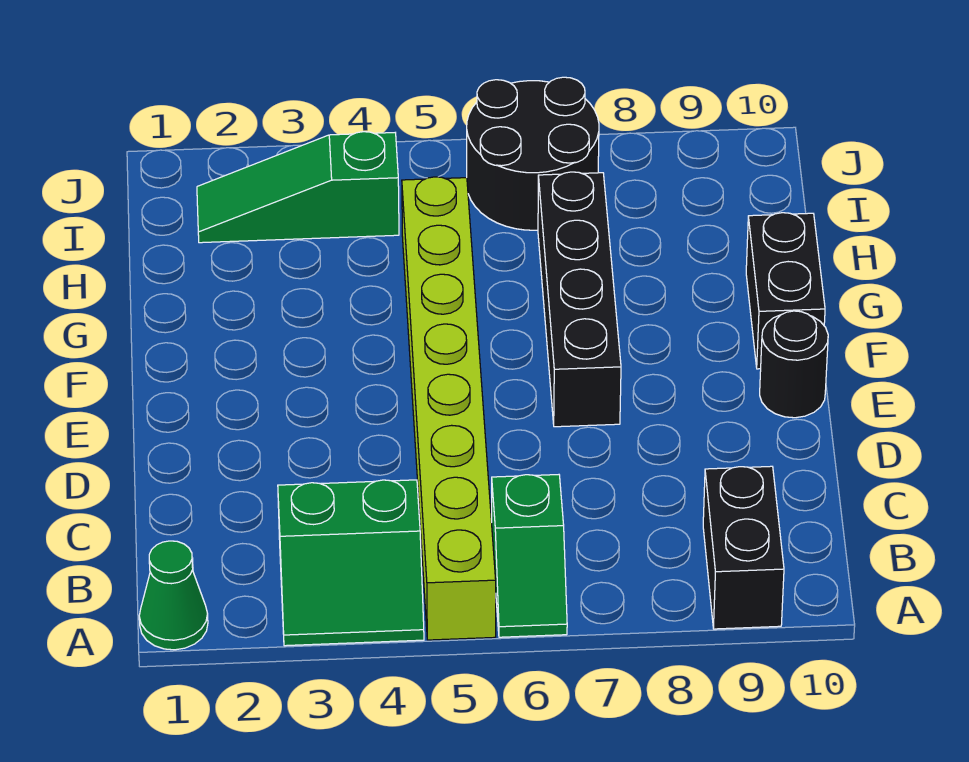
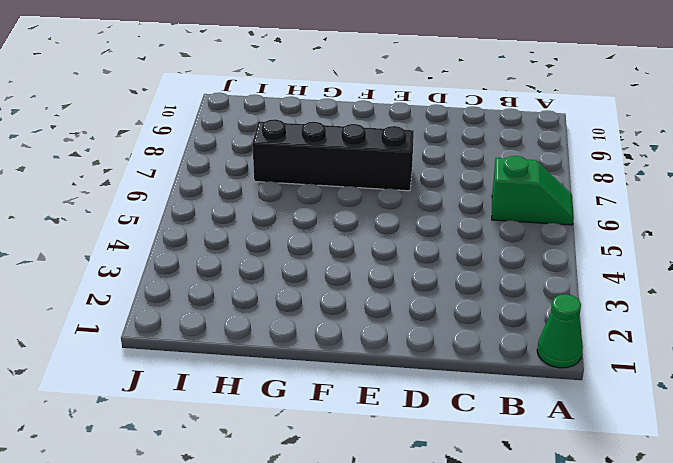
none -> green 2x2 slope [278,480,424,646]
none -> lime 1x8 brick [402,177,496,640]

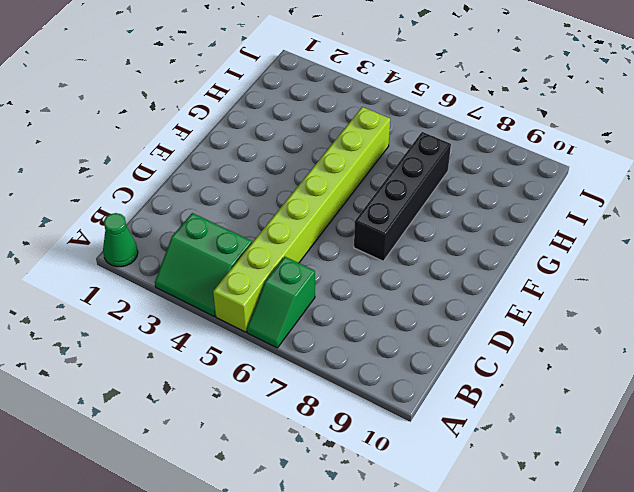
none -> black 1x2 brick [703,466,784,629]
none -> black 1x1 round brick [760,311,828,418]

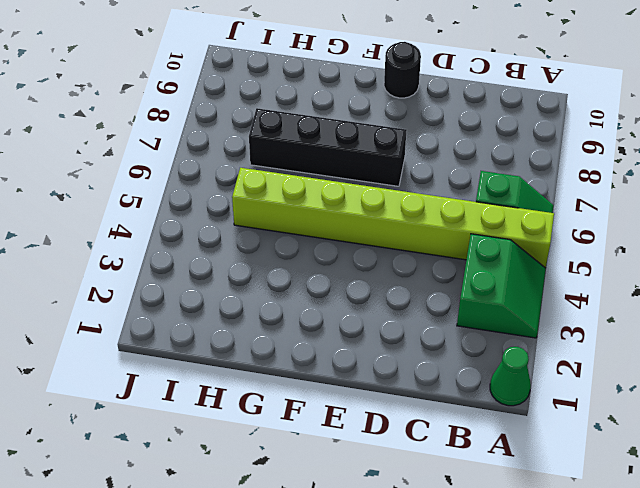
none -> black 1x2 brick [703,466,784,629]
none -> black 1x2 brick [746,213,825,369]

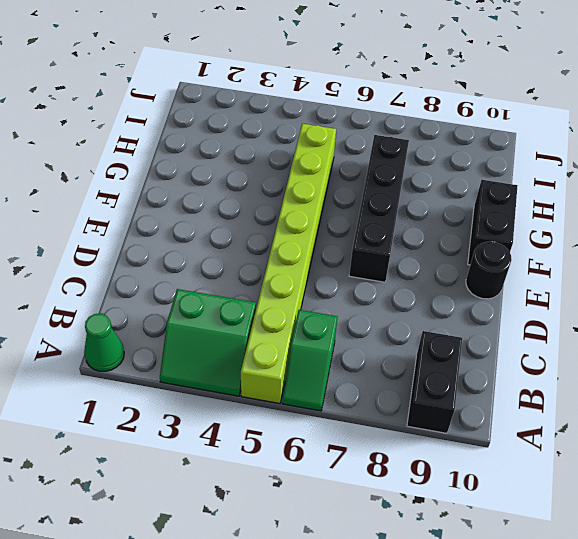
none -> green 1x3 slope [197,132,399,243]
none -> black 2x2 round brick [467,77,599,230]

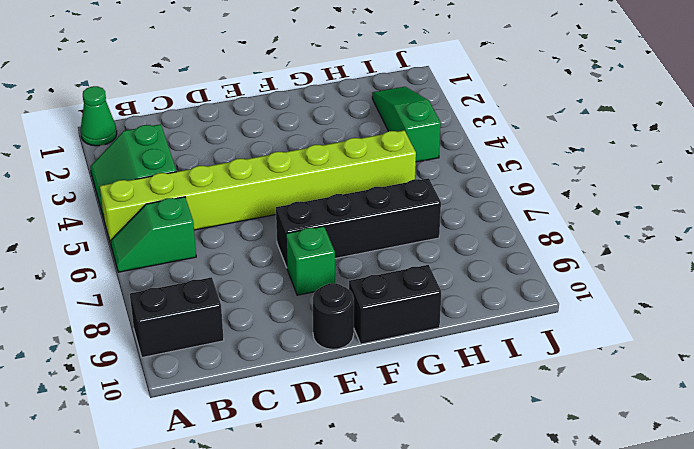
green 1x1 brick [286,226,335,295] -> none
none -> black 2x2 round brick [467,77,599,230]

